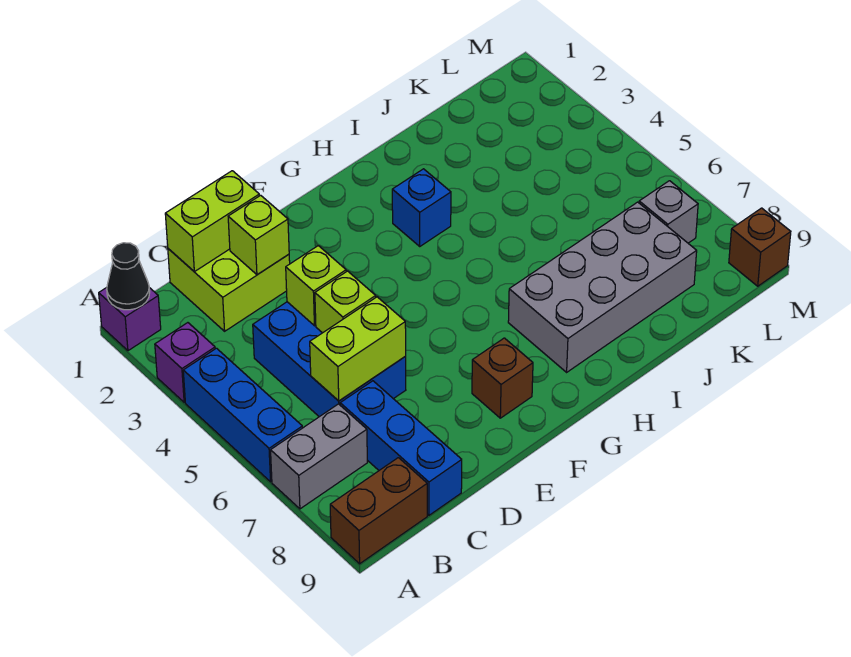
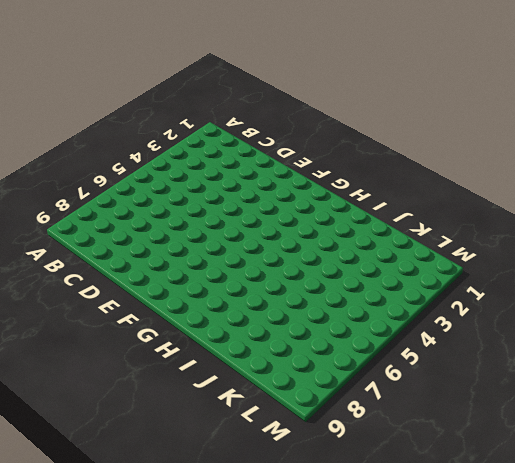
none -> purple 1x1 brick [99,288,161,351]
none -> purple 1x1 brick [155,323,215,402]
none -> blue 1x3 brick [183,348,302,482]

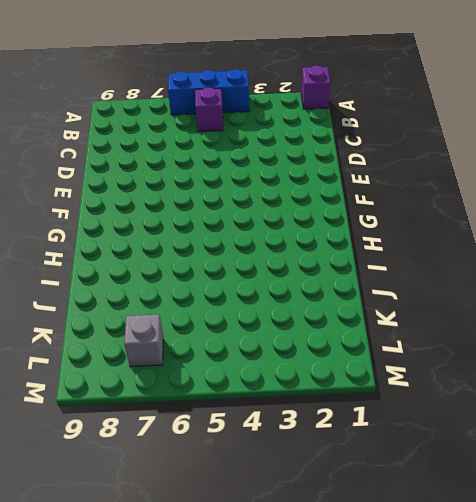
purple 1x1 brick [195,88,223,132] -> purple 1x1 brick moved to [155,323,215,402]
none -> grey 1x2 brick [271,404,367,509]
none -> brown 1x2 brick [330,458,427,564]
none -> lime 2x2 brick [168,249,290,331]

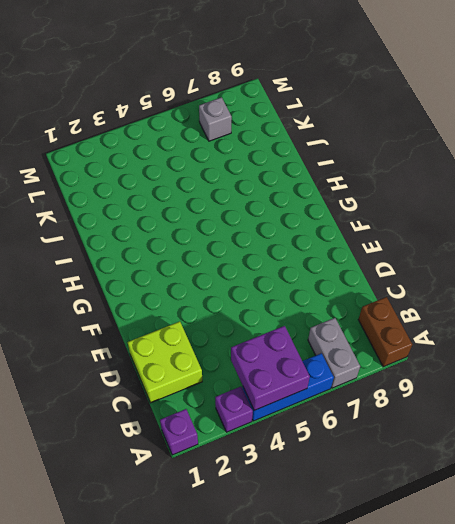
purple 2x2 brick [231,326,310,410] -> none
none -> blue 2x3 brick [253,302,406,417]
none -> blue 1x3 brick [340,381,462,515]
none -> brown 1x1 brick [472,338,533,418]

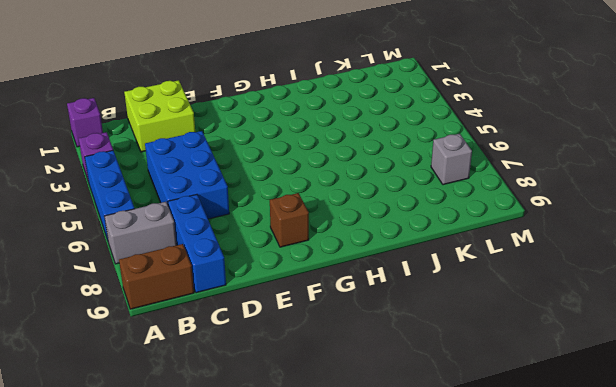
none -> blue 1x1 brick [392,169,451,246]
none -> grey 2x4 brick [508,202,697,372]
none -> brown 1x1 brick [729,208,791,286]

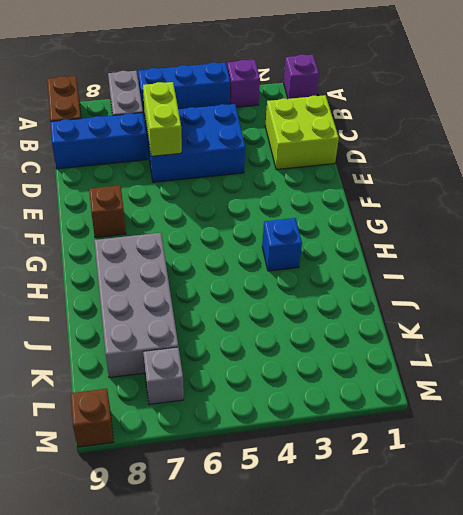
none -> black 1x1 cone [107,243,150,310]
none -> lime 1x2 brick [165,171,259,272]
none -> lime 1x1 brick [228,195,289,275]

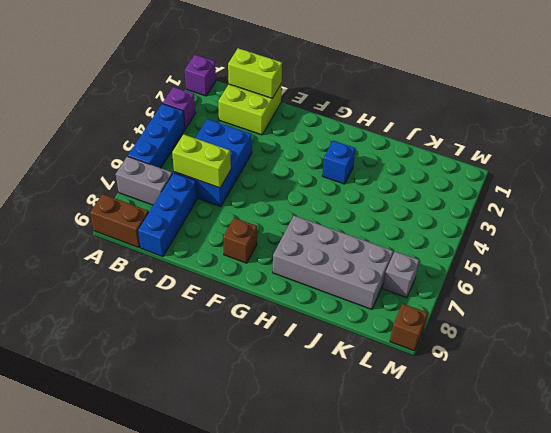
none -> black 1x1 cone [107,243,150,310]
none -> lime 1x1 brick [228,195,289,275]
none -> lime 1x1 brick [286,246,346,326]

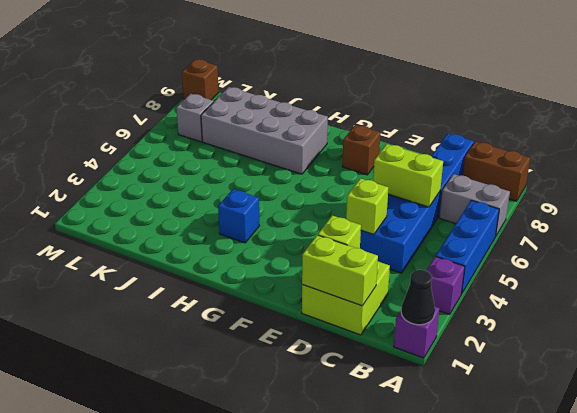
none -> lime 1x1 brick [315,271,376,333]

